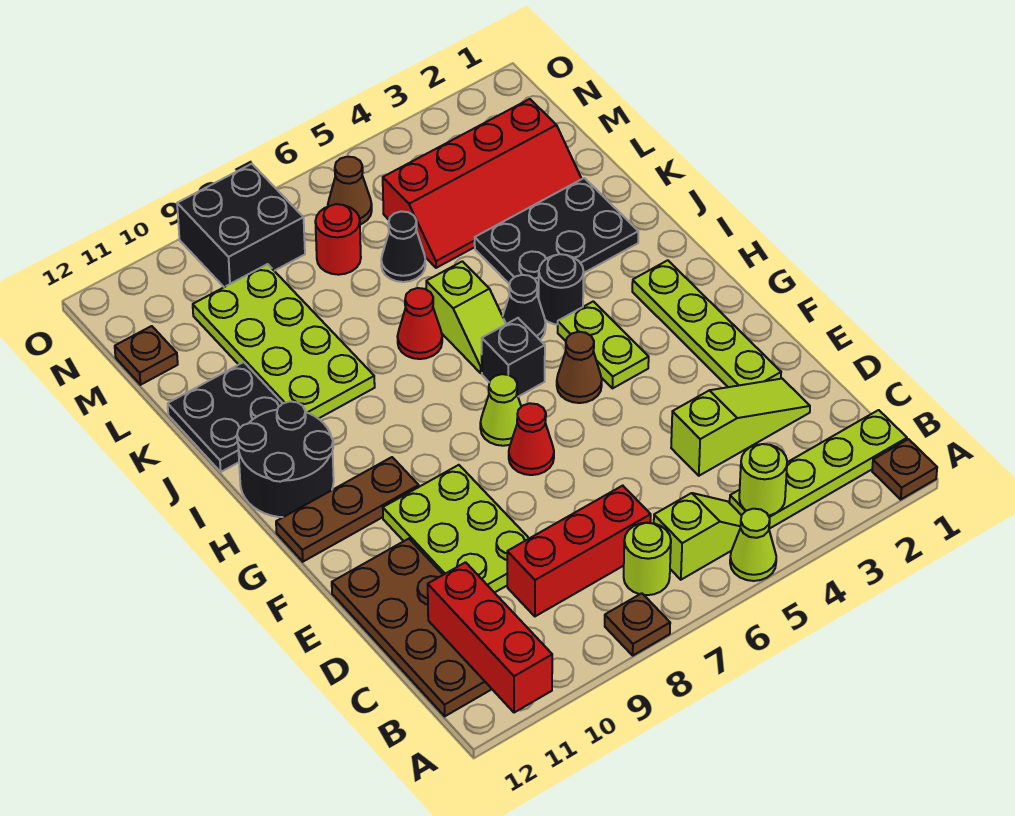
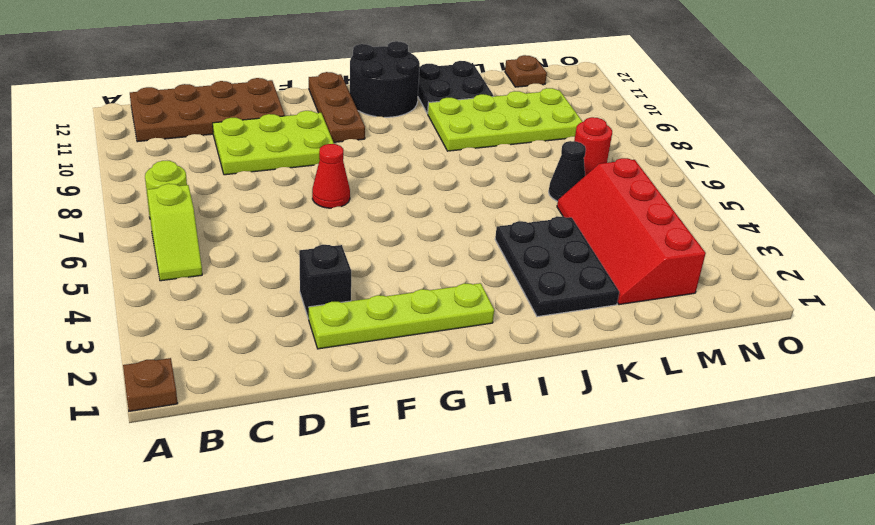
black 1x1 brick [299,245,351,319] -> black 1x1 brick moved to [482,318,545,397]
none -> lime 1x1 cone [730,509,776,581]
none -> brown 1x1 plate [605,593,670,655]
none -> lime 1x4 plate [730,410,907,529]
none -> red 1x3 brick [507,486,651,616]

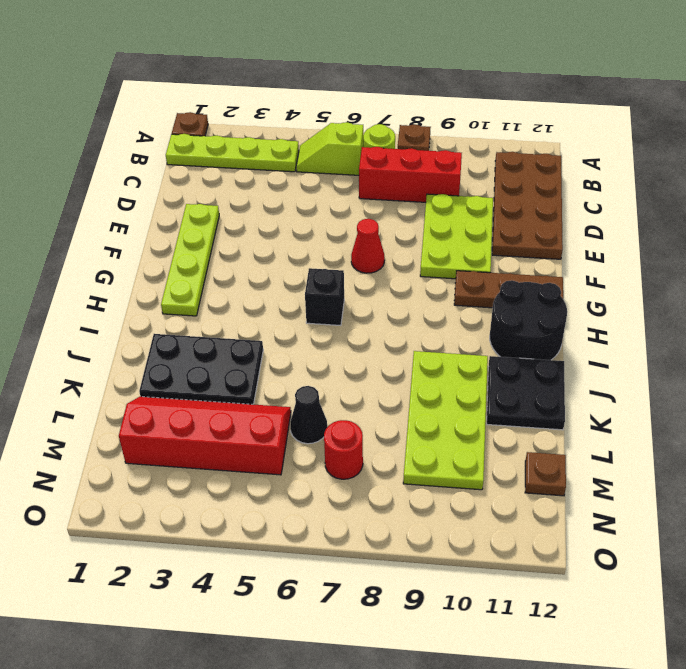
none -> lime 1x1 cone [730,509,776,581]
none -> lime 1x3 slope [671,379,810,476]
none -> lime 1x2 plate [558,301,649,388]
none -> brown 1x1 cone [557,332,602,403]

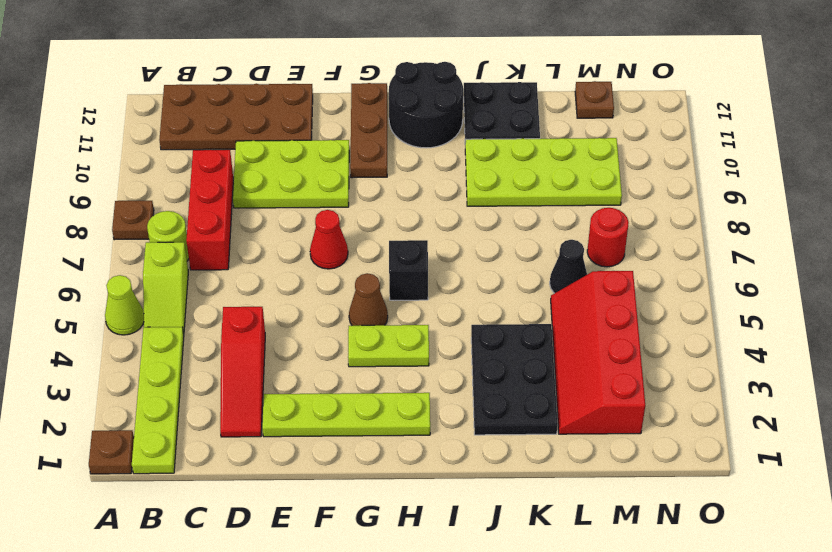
red 1x3 slope [220,307,265,437] -> lime 1x3 slope [671,379,810,476]
none -> lime 1x1 cone [480,374,521,446]
none -> black 1x1 round brick [539,254,584,325]
none -> black 1x1 cone [503,275,546,340]
none -> lime 1x2 slope [426,261,506,373]

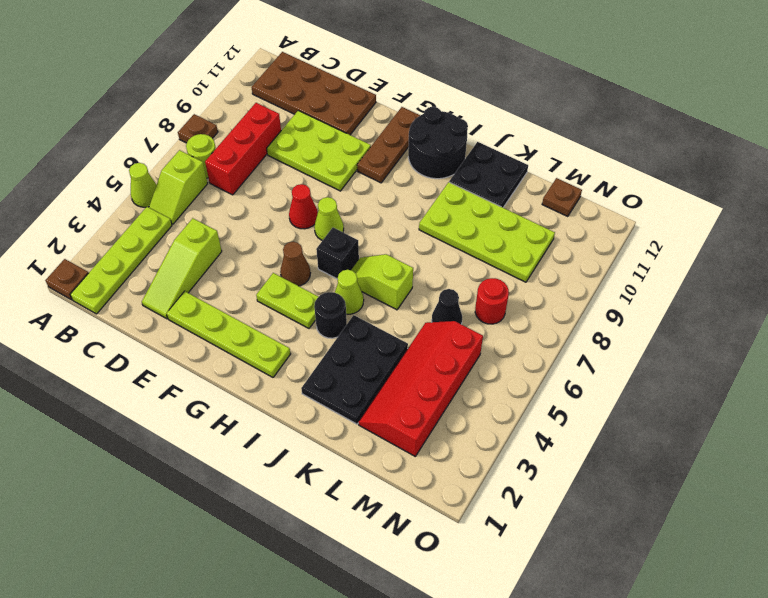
lime 1x1 cone [335,270,364,314] -> black 1x1 cone [503,275,546,340]
none -> red 1x1 cone [397,288,442,359]
none -> brown 1x1 cone [328,157,372,224]
none -> black 2x2 brick [177,164,305,287]
none -> red 1x3 brick [428,562,552,713]

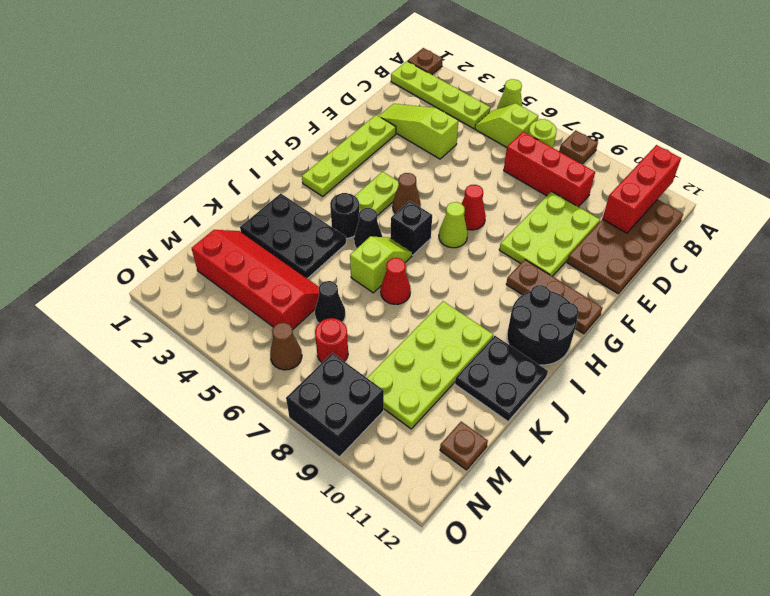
none -> lime 1x1 round brick [739,444,787,516]

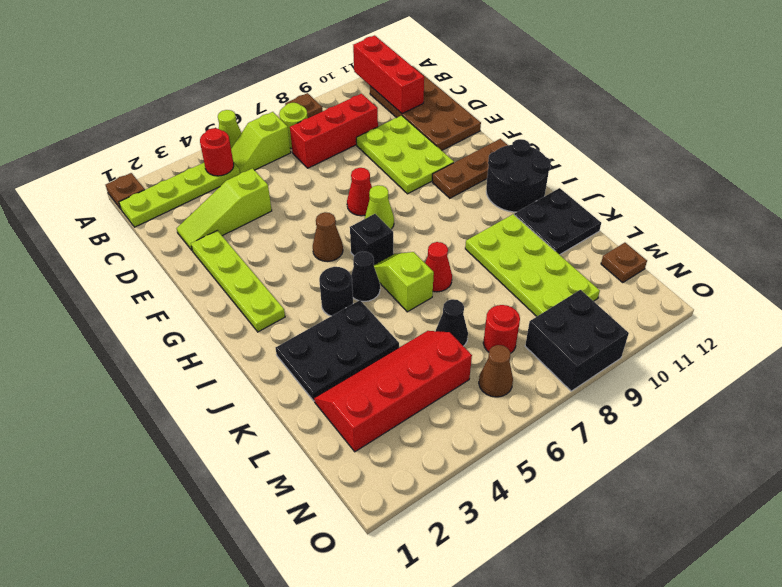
red 1x1 round brick [200,128,234,176] -> lime 1x1 round brick [739,444,787,516]
none -> lime 1x2 plate [558,301,649,388]

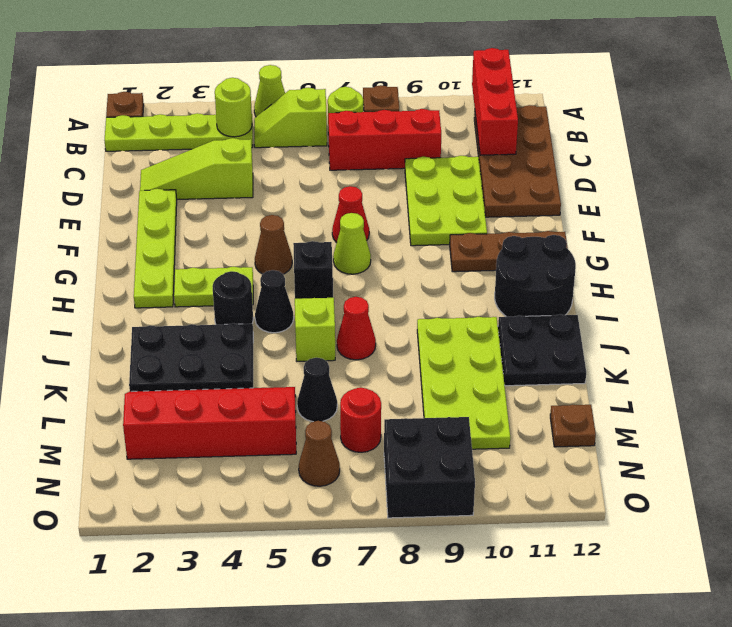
lime 1x2 plate [174,267,253,307] -> lime 1x2 plate turned to [558,301,649,388]

